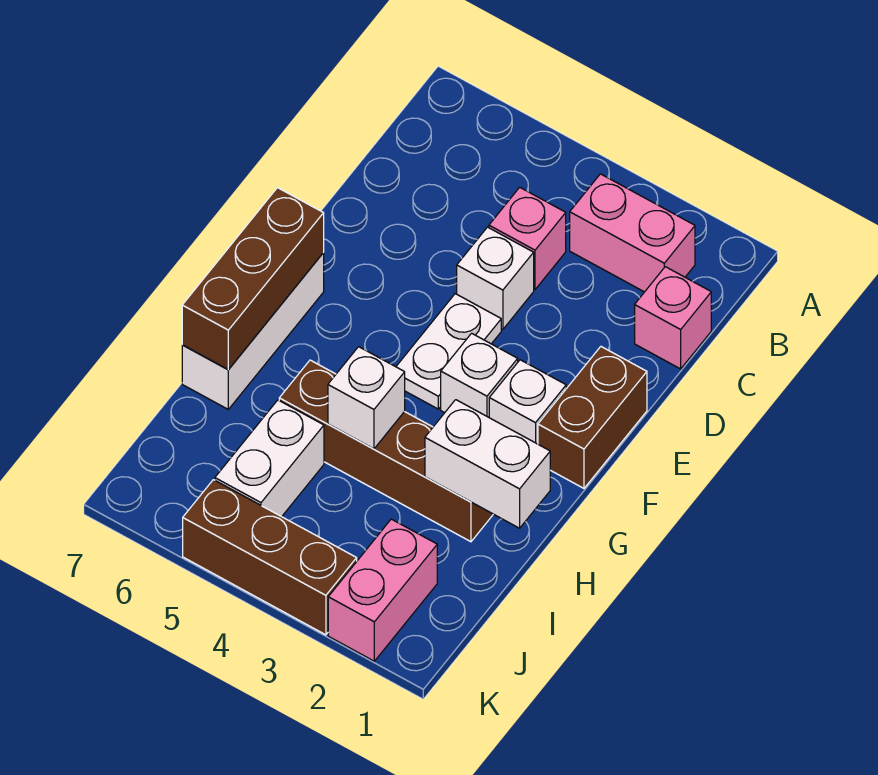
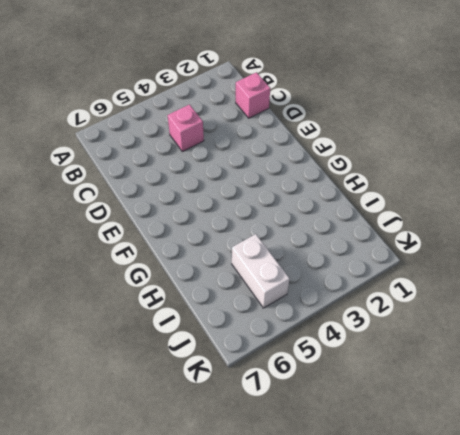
none -> pink 1x2 brick [570,174,695,292]
none -> white 1x1 brick [457,227,534,329]
none -> brown 1x2 brick [538,347,647,488]

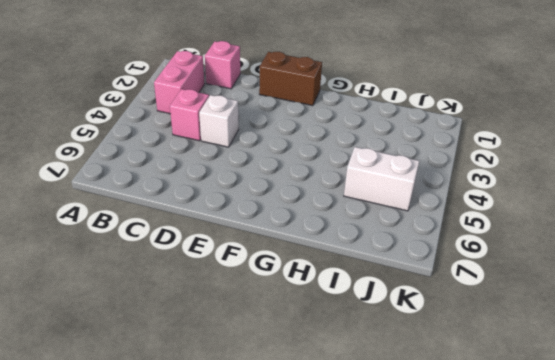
none -> white 1x2 plate [396,294,501,409]
none -> white 1x1 brick [489,360,566,444]
none -> white 1x1 brick [441,333,518,417]

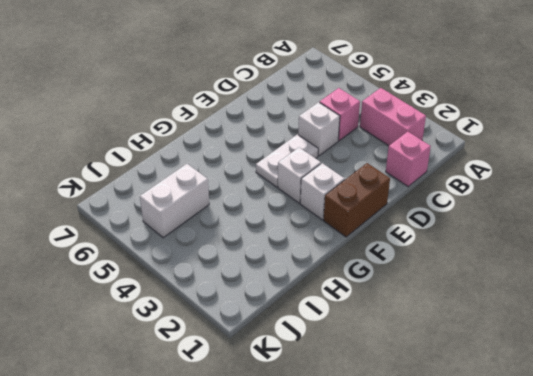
none -> white 1x3 brick [182,253,324,409]
none -> brown 1x4 brick [279,360,493,542]
none -> pink 1x2 brick [328,519,437,661]

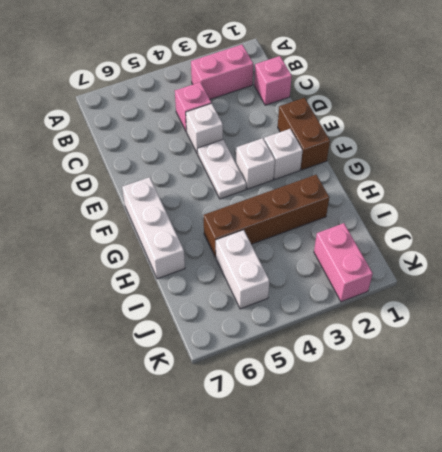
none -> brown 1x3 brick [183,480,357,635]
none -> brown 1x3 brick [182,188,324,370]
none -> white 1x2 brick [425,400,550,528]

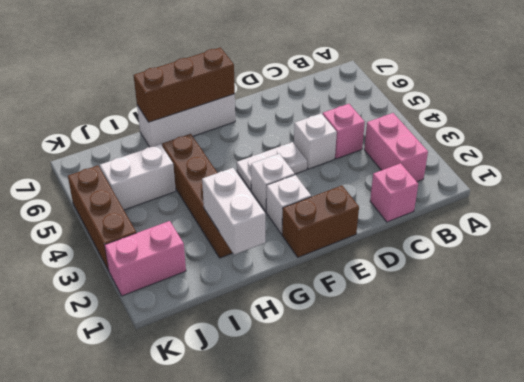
none -> white 1x1 brick [328,347,405,449]

